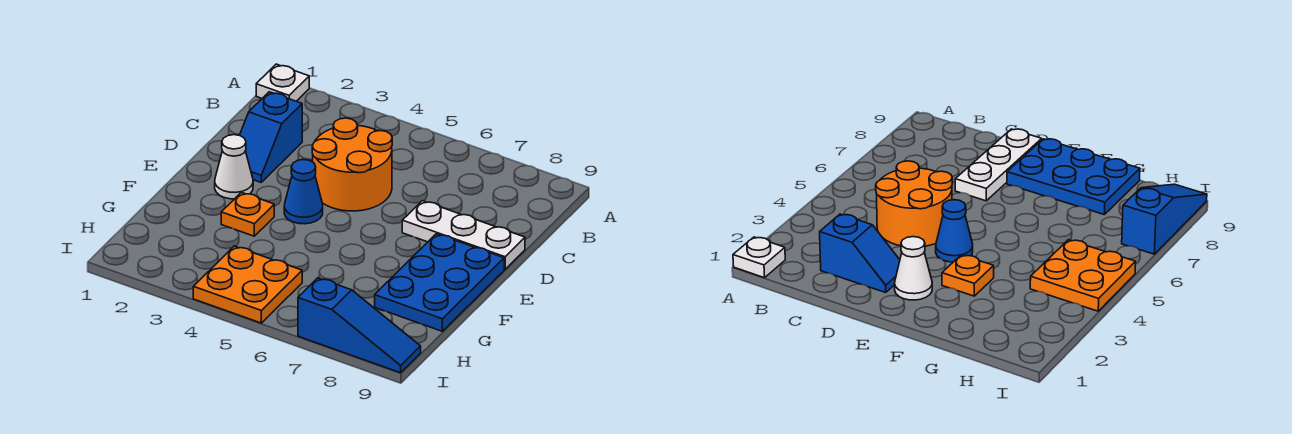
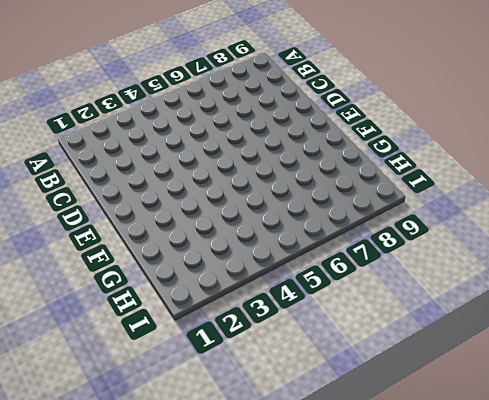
none -> white 1x1 plate [256,64,309,101]
none -> blue 1x2 slope [240,92,302,182]

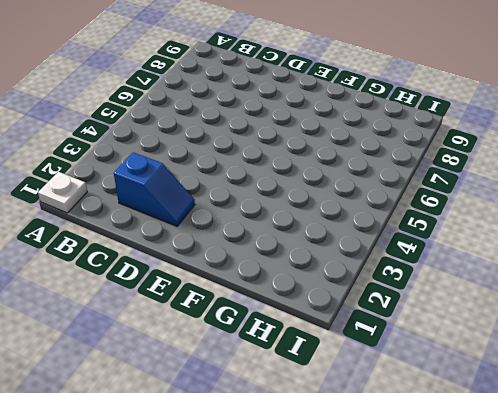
none -> orange 2x2 round brick [312,118,392,211]
none -> white 1x3 plate [402,201,525,269]

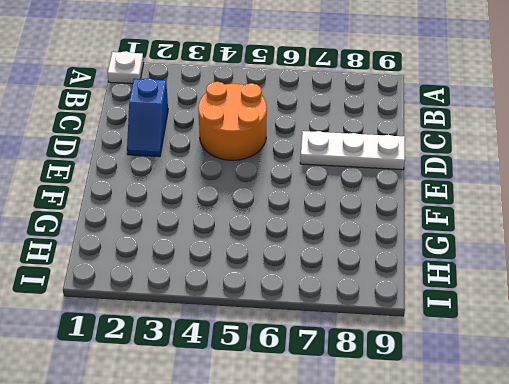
none -> white 1x1 cone [215,135,253,199]
none -> blue 1x1 cone [284,159,323,224]

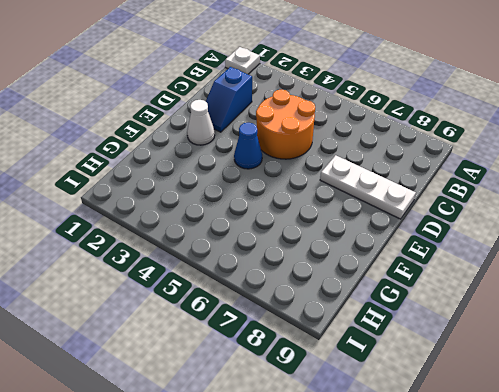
none -> blue 2x3 plate [375,234,504,331]
none -> orange 1x1 plate [221,192,274,236]

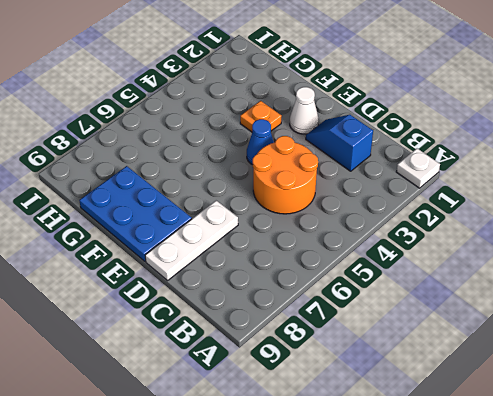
none -> orange 2x2 plate [193,246,302,323]
none -> blue 1x3 slope [298,278,421,373]

